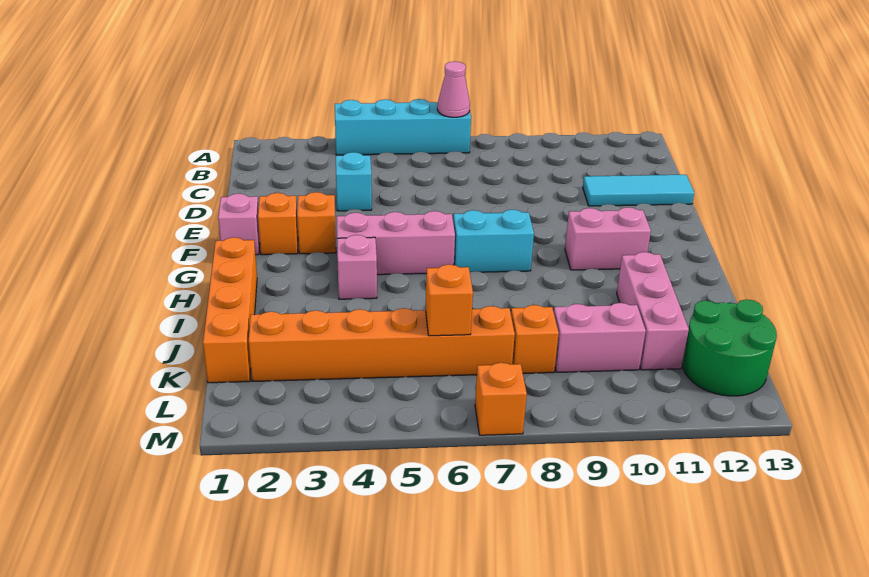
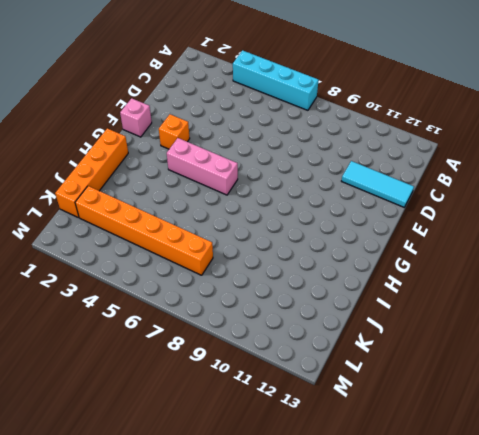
none -> cyan 1x1 brick [336,152,372,211]
none -> orange 1x1 brick [258,193,298,255]
none -> cyan 1x2 brick [453,210,534,272]

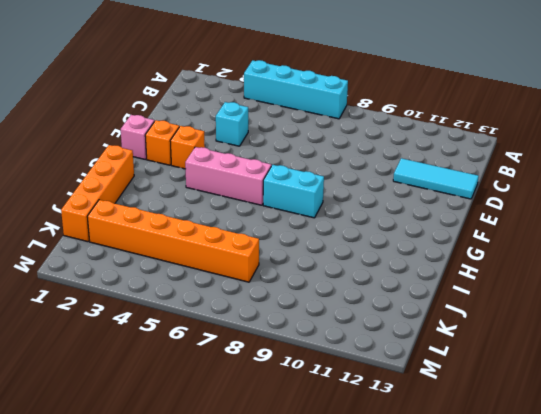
none -> pink 1x2 brick [565,207,651,270]
none -> pink 1x1 brick [337,235,377,299]
none -> pink 1x3 brick [617,252,689,370]

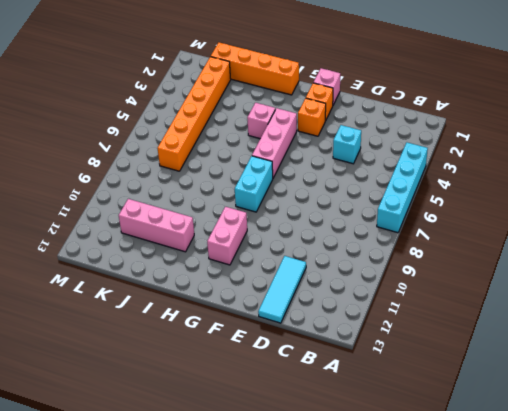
none -> orange 1x1 brick [511,305,559,373]
none -> pink 1x2 brick [554,303,646,372]
none -> green 2x2 round brick [682,300,777,396]

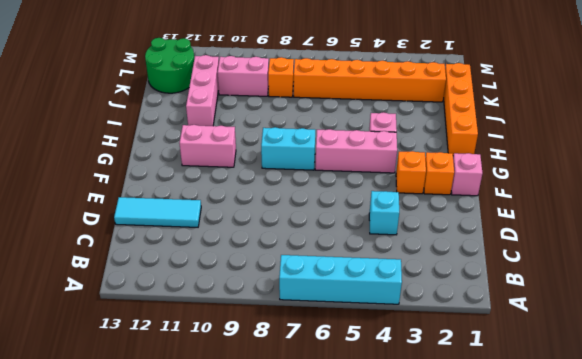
none -> orange 1x1 brick [475,363,527,435]
none -> pink 1x1 cone [437,61,470,117]
none -> orange 1x1 brick [426,264,473,336]

